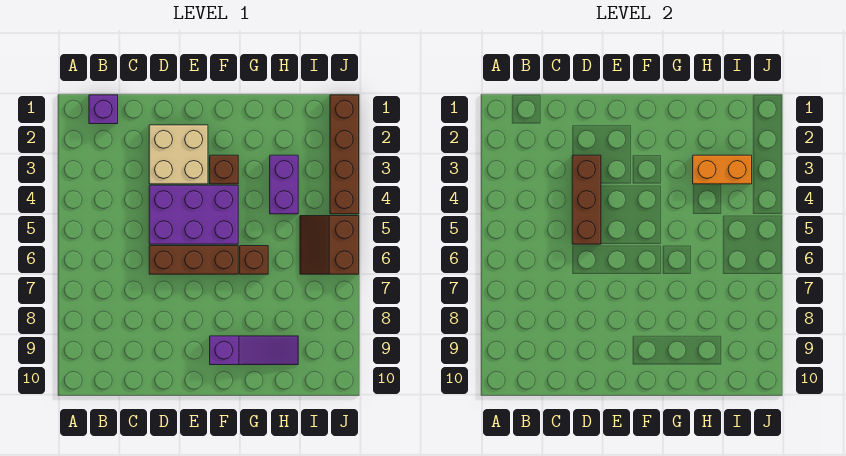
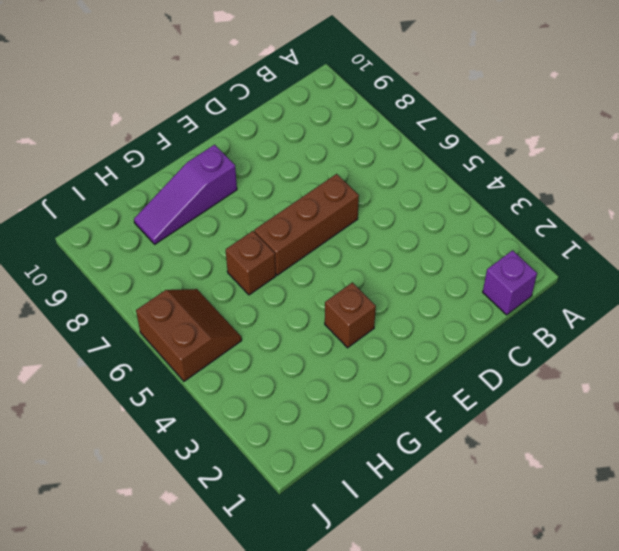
none -> tan 2x2 brick [149,125,208,184]
none -> purple 2x3 brick [149,185,238,244]
none -> purple 1x2 brick [270,155,298,214]

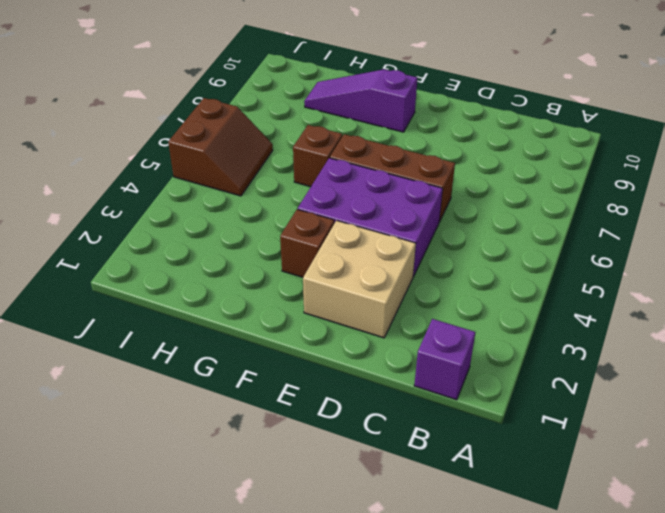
none -> purple 1x2 brick [270,155,298,214]
none -> brown 1x4 brick [330,95,359,214]
none -> brown 1x3 brick [572,155,601,244]

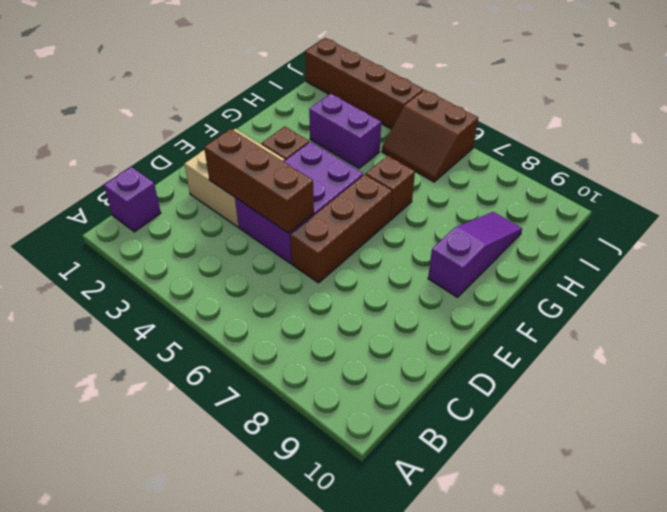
none -> orange 1x2 brick [693,155,752,184]

